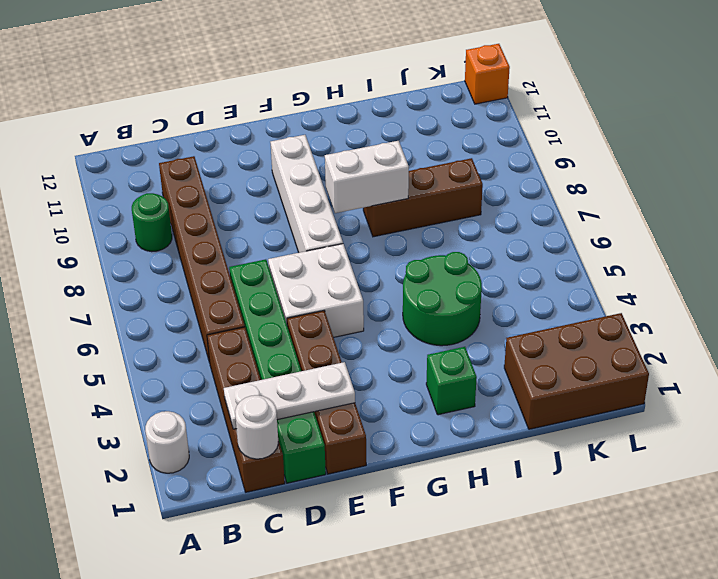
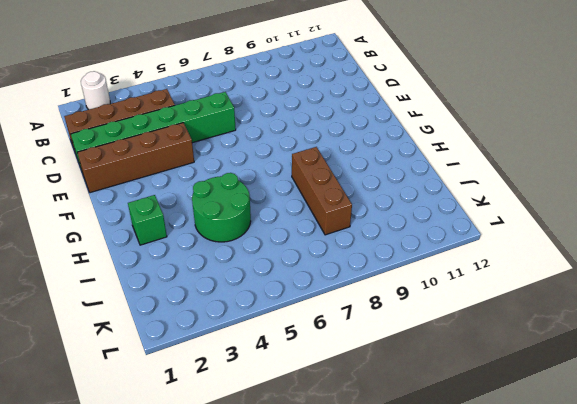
none -> green 1x1 round brick [132,193,172,252]
none -> brown 1x6 brick [159,156,245,363]
none -> white 2x2 brick [268,244,364,337]

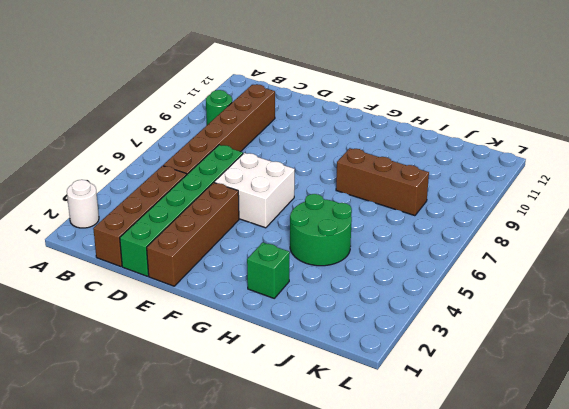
none -> white 1x4 brick [270,135,343,253]
none -> brown 2x3 brick [504,313,649,429]
none -> orange 1x1 brick [465,44,510,104]

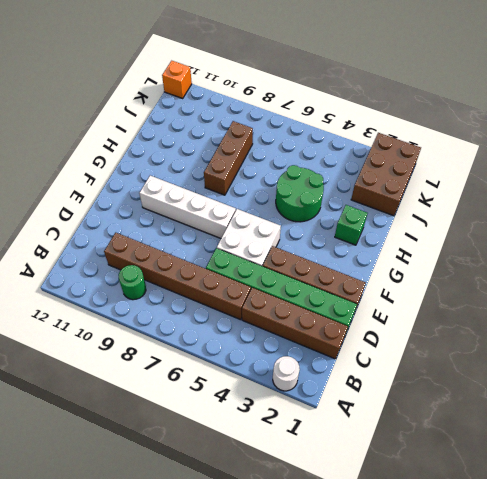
none -> white 1x1 round brick [235,395,278,459]
none -> white 1x3 plate [224,362,355,429]
none -> white 1x2 brick [325,141,409,213]

